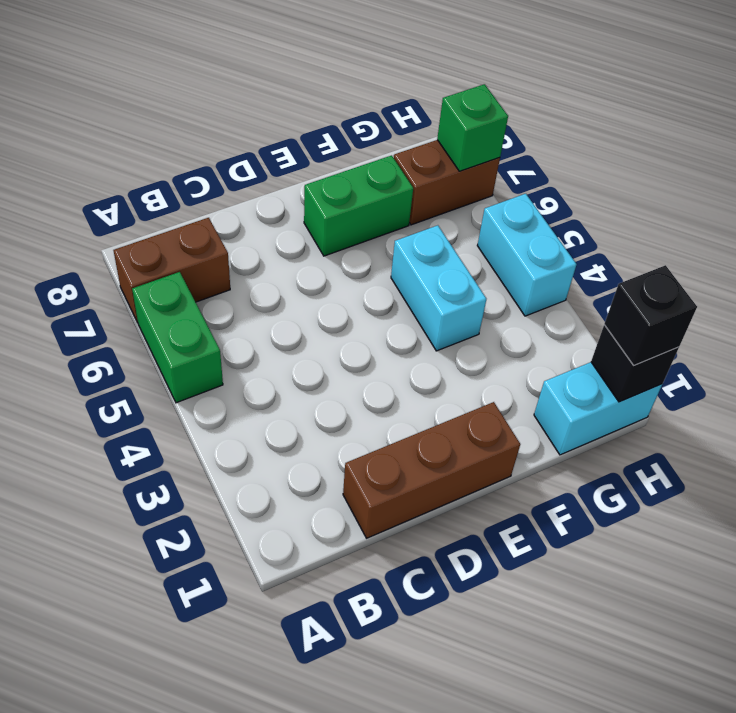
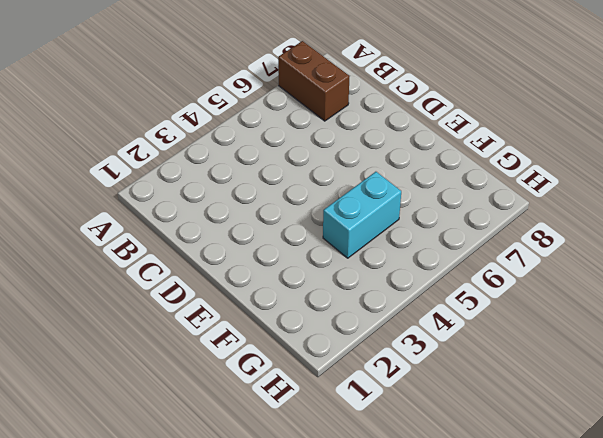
none -> green 1x2 brick [132,272,223,403]
none -> brown 1x3 brick [343,402,520,538]

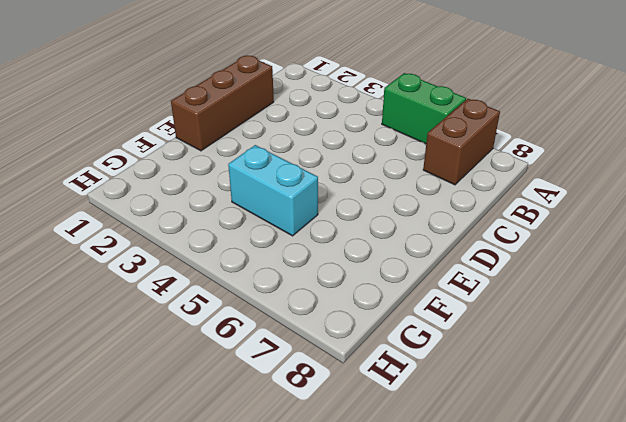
none -> green 1x2 brick [304,155,413,256]
none -> cyan 1x2 brick [534,362,662,455]

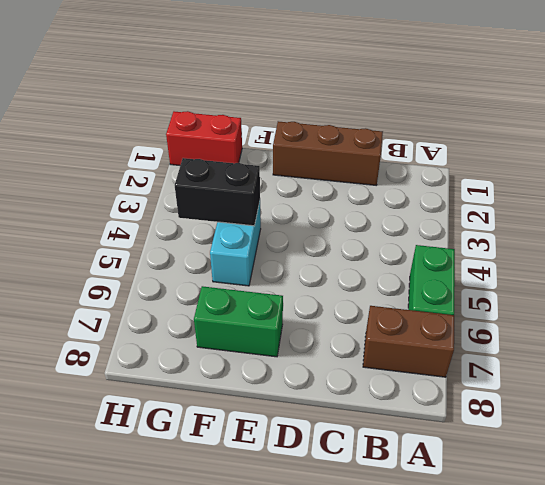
black 1x2 brick [175,158,260,226] -> none
red 1x2 brick [166,111,242,165] -> cyan 1x2 brick [534,362,662,455]
none -> brown 1x2 brick [394,140,500,225]
none -> cyan 1x2 brick [477,194,576,316]

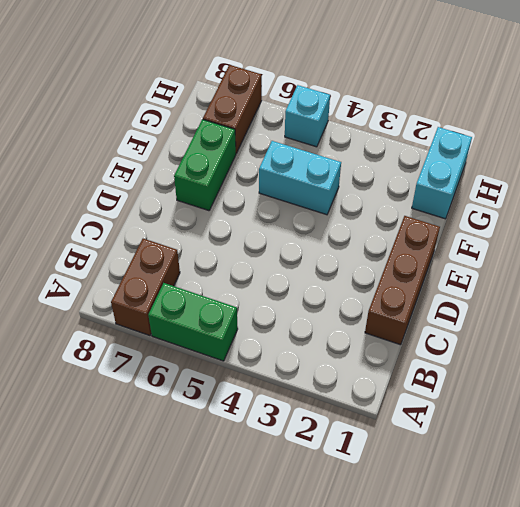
cyan 1x1 brick [285,85,330,147] -> cyan 1x2 brick [477,194,576,316]
none -> black 1x1 brick [591,325,679,402]
none -> green 1x1 brick [437,84,508,171]

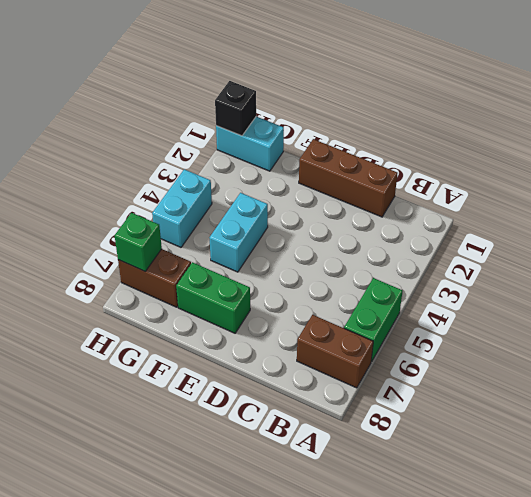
none -> black 1x1 brick [604,265,697,365]

